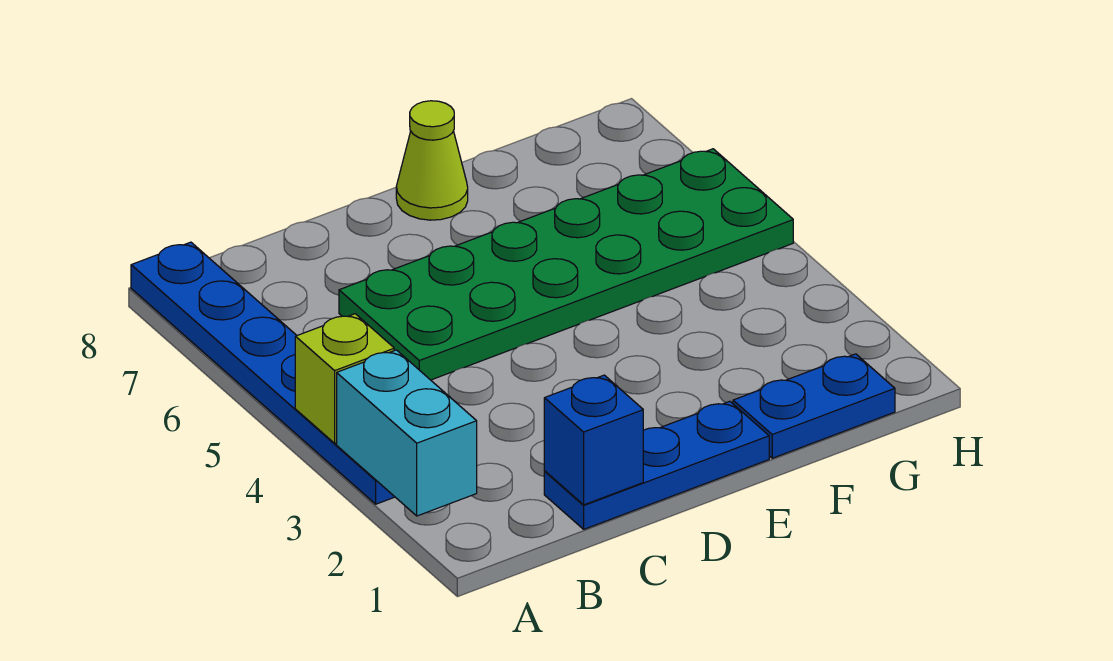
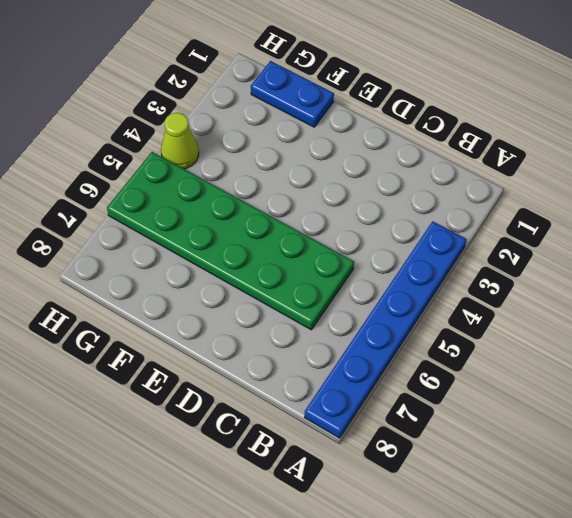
lime 1x1 cone [161,113,199,169] -> lime 1x1 cone moved to [396,101,468,220]
none -> blue 1x3 plate [544,401,769,529]
none -> cyan 1x2 brick [337,350,477,516]

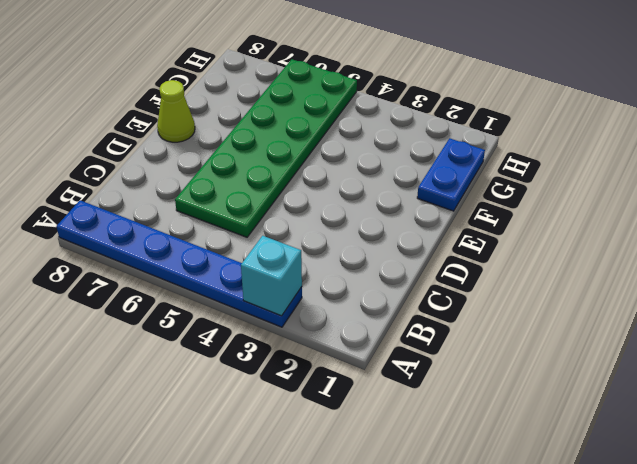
cyan 1x1 brick [241,236,302,316] -> cyan 1x2 brick [337,350,477,516]
none -> blue 1x3 plate [544,401,769,529]
none -> lime 1x1 brick [295,314,394,443]

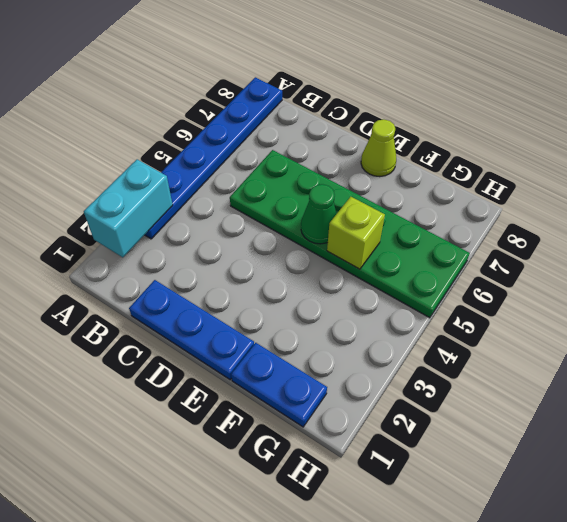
green 1x1 cone [301,184,336,244] -> none
lime 1x1 brick [327,197,385,269] -> lime 1x1 brick moved to [295,314,394,443]
none -> blue 1x1 brick [544,375,643,505]

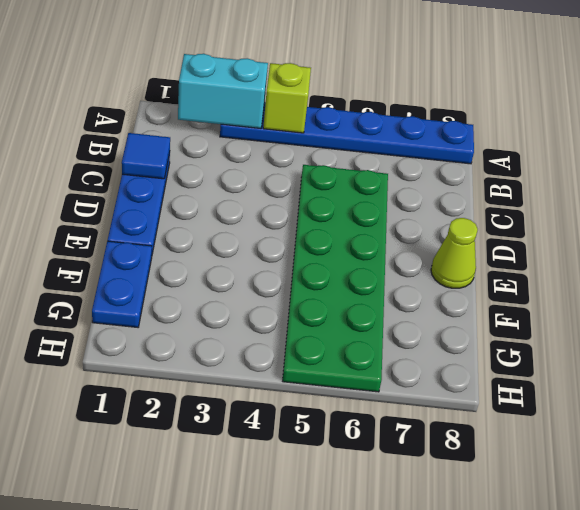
blue 1x1 tile [122,133,170,179] -> blue 1x1 brick [544,375,643,505]

